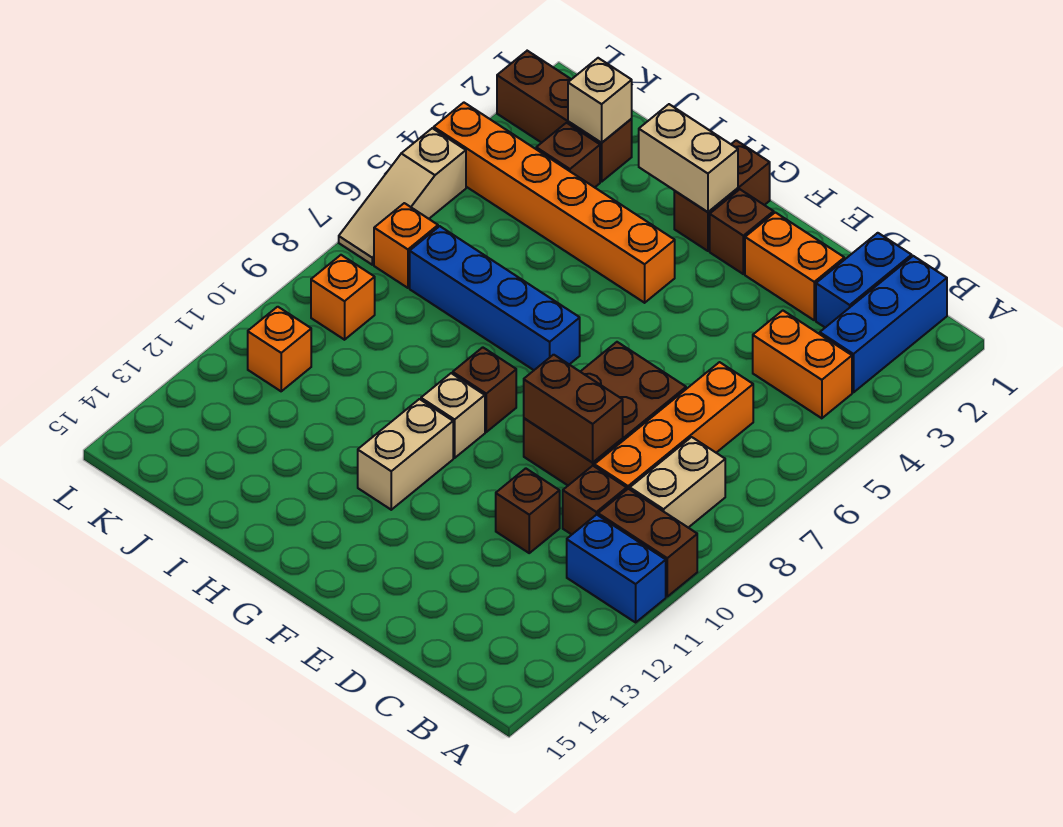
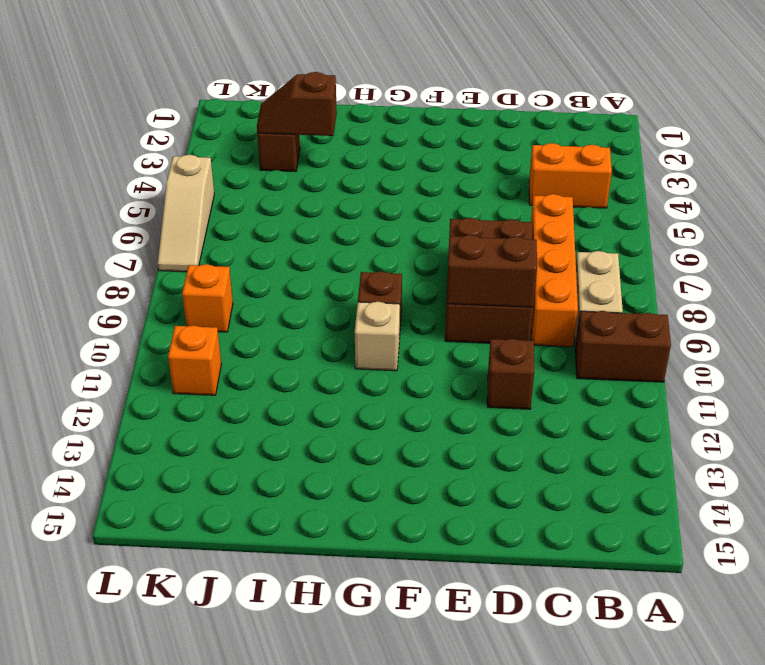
brown 1x2 slope [257,72,337,136] -> none
none -> blue 1x2 brick [567,515,666,622]
none -> blue 1x3 brick [820,256,947,392]
none -> blue 1x2 brick [816,233,912,327]

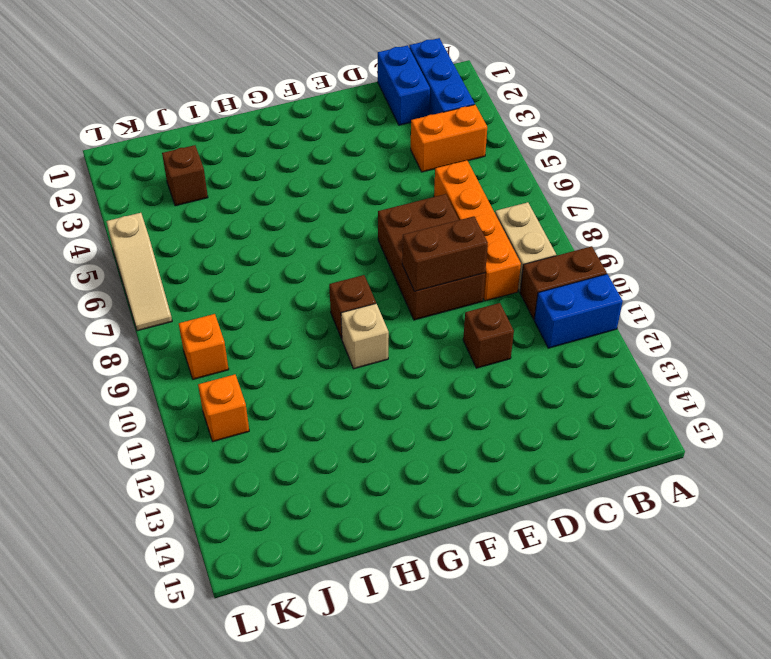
none -> brown 1x1 brick [563,466,627,534]
none -> orange 1x2 brick [745,212,844,320]
none -> brown 1x1 brick [710,189,774,274]

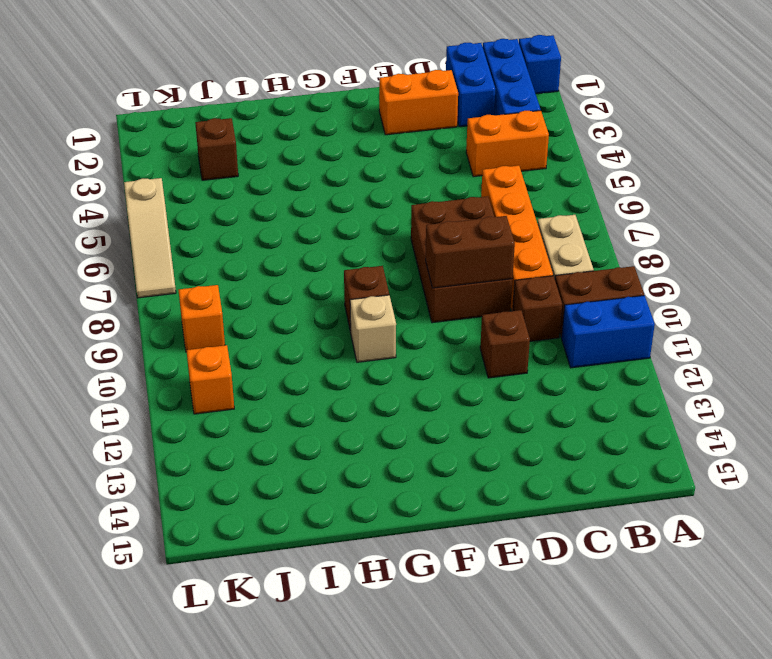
blue 1x1 brick [519,35,561,94] -> none
none -> brown 1x1 brick [710,189,774,274]
none -> brown 1x2 brick [674,140,770,251]
none -> orange 1x6 brick [434,103,675,303]

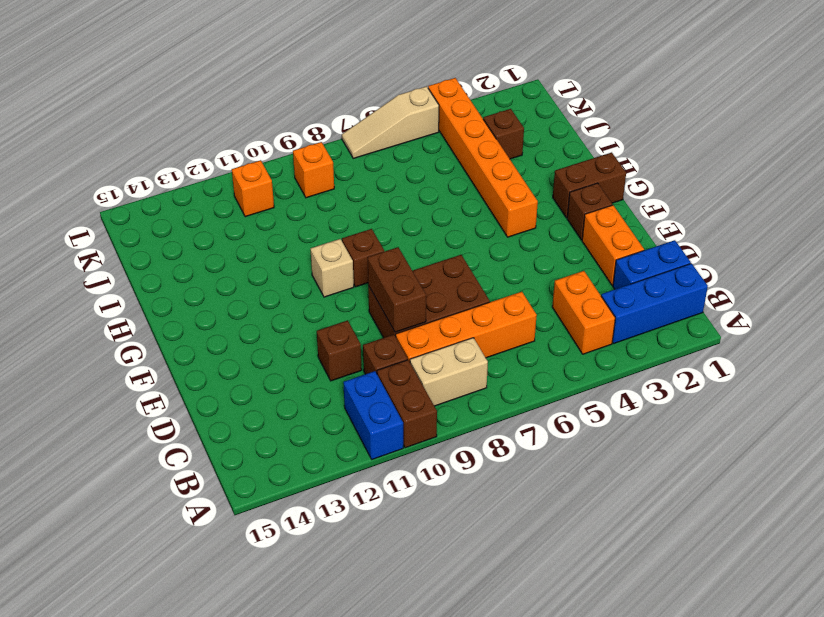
none -> blue 1x4 brick [410,226,580,370]
none -> tan 1x2 brick [358,399,453,510]
none -> brown 1x3 brick [497,51,632,182]

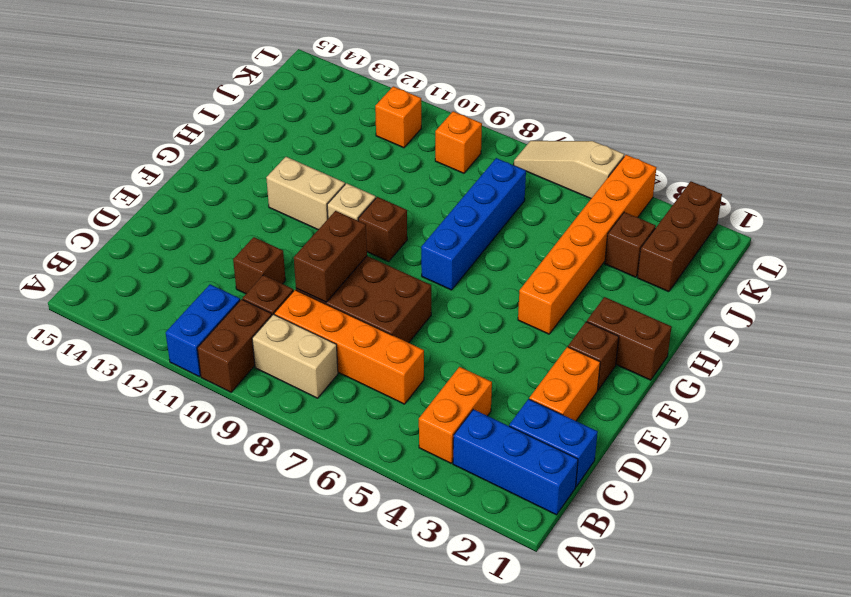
none -> orange 1x1 brick [374,203,438,288]
none -> tan 1x2 brick [639,104,738,212]
none -> tan 1x1 brick [568,58,632,143]

